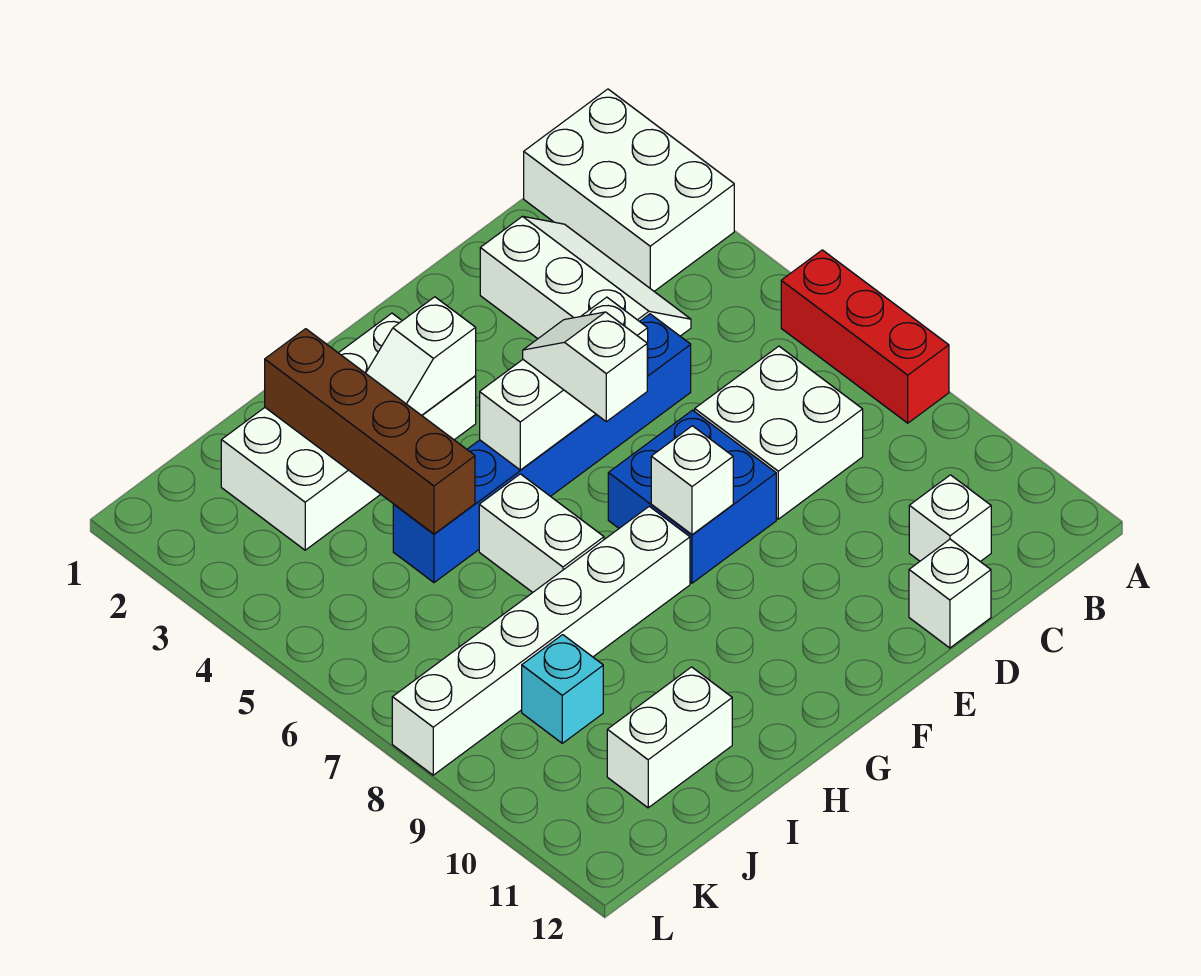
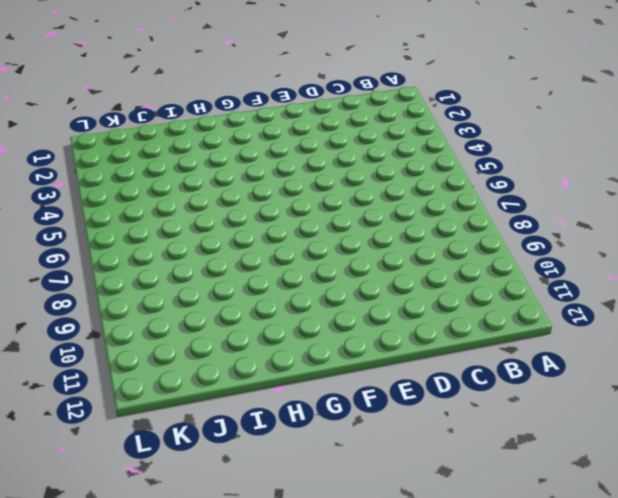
none -> white 2x3 brick [524,89,734,291]
none -> red 1x3 brick [781,250,949,423]
none -> white 2x3 slope [480,216,691,339]

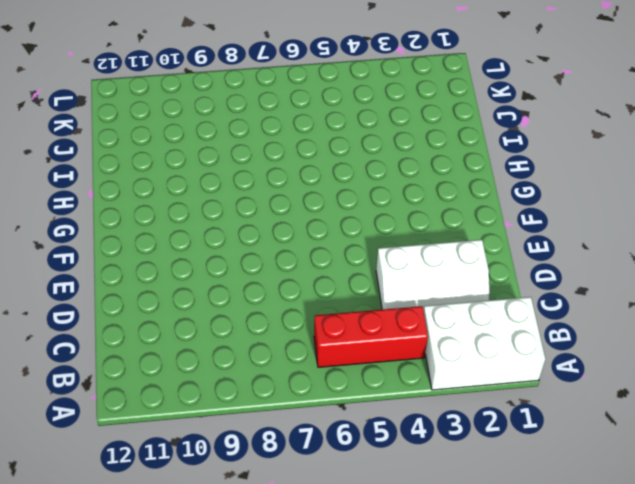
red 1x3 brick [314,306,428,367] -> red 1x3 brick moved to [781,250,949,423]
none -> white 2x2 brick [695,346,863,519]
none -> white 1x1 brick [909,475,991,562]
none -> blue 1x6 brick [393,314,691,583]

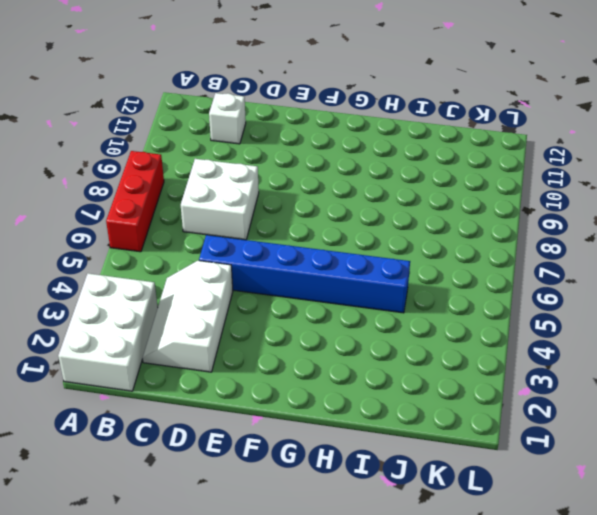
none -> white 1x1 brick [909,539,991,648]
none -> blue 2x2 brick [608,410,776,583]
none -> white 2x4 brick [221,313,476,550]

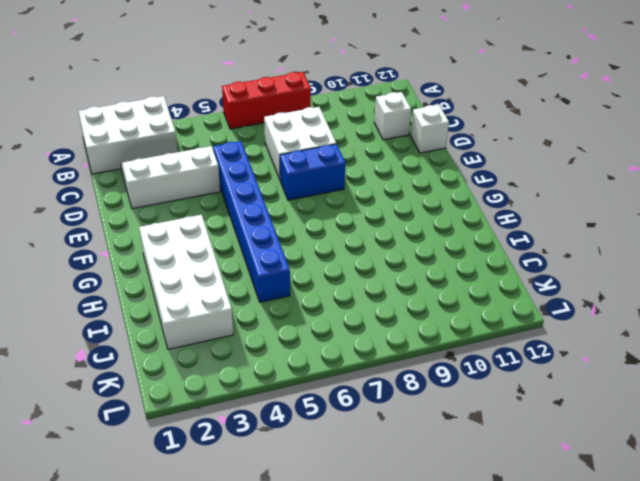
blue 1x2 brick [280,144,346,200] -> blue 2x2 brick [608,410,776,583]
none -> white 1x6 brick [392,506,690,775]
none -> white 1x2 brick [479,474,604,592]
none -> white 1x2 brick [607,667,732,808]

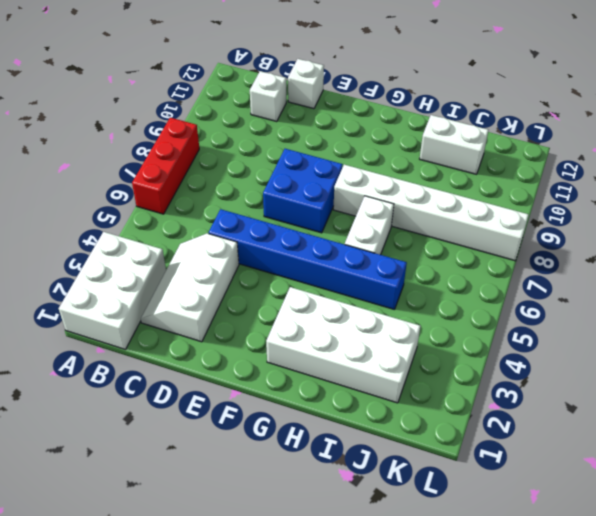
none -> white 2x2 brick [695,346,863,519]
none -> cyan 1x1 brick [522,635,603,743]
none -> white 1x3 brick [480,297,648,470]

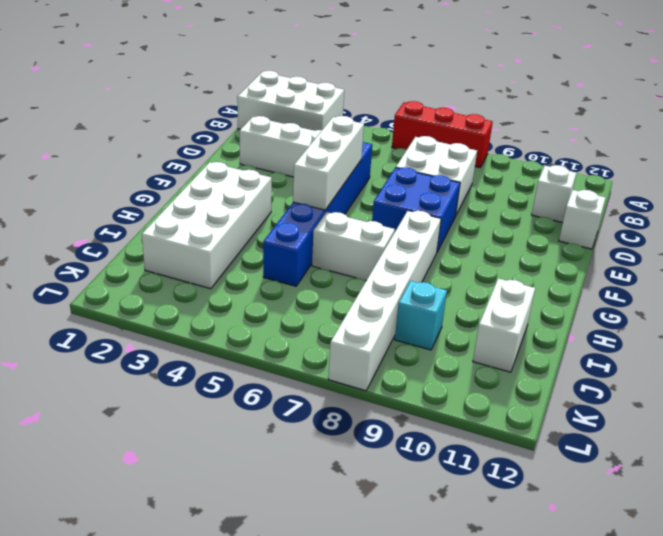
none -> white 1x1 brick [651,426,733,535]
none -> white 1x2 slope [366,297,476,415]
none -> brown 1x4 brick [265,329,475,534]

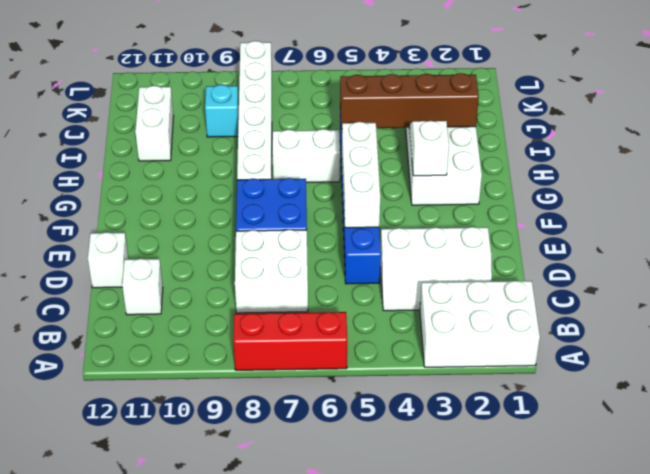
none -> white 1x1 brick [651,426,733,535]
none -> white 1x2 slope [523,312,647,422]

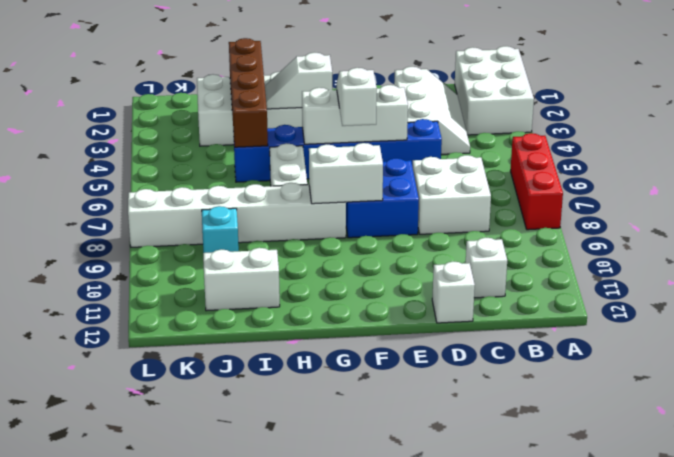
white 1x2 brick [309,143,383,204] -> white 1x1 brick [651,426,733,535]

